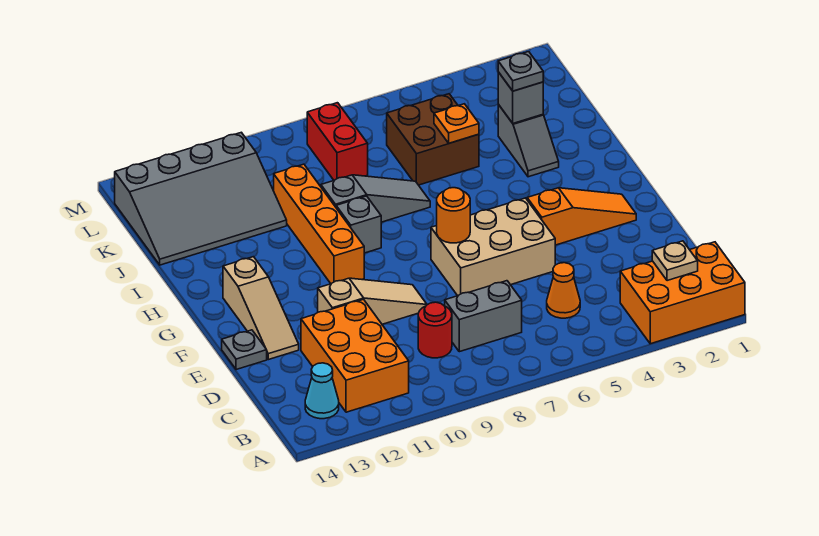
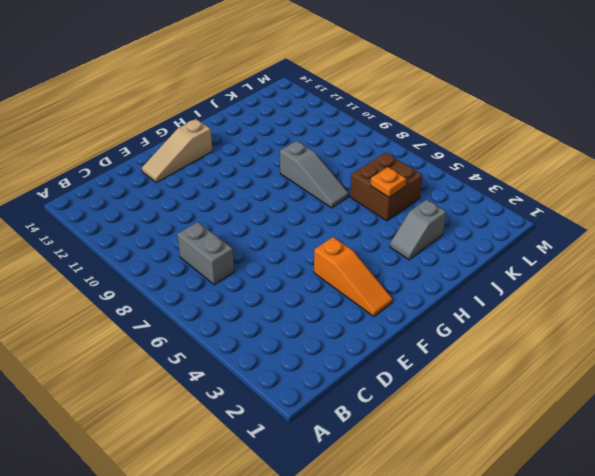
none -> orange 2x3 brick [620,242,745,344]
none -> orange 2x3 brick [301,299,409,412]
none -> cyan 1x1 cone [305,363,339,419]

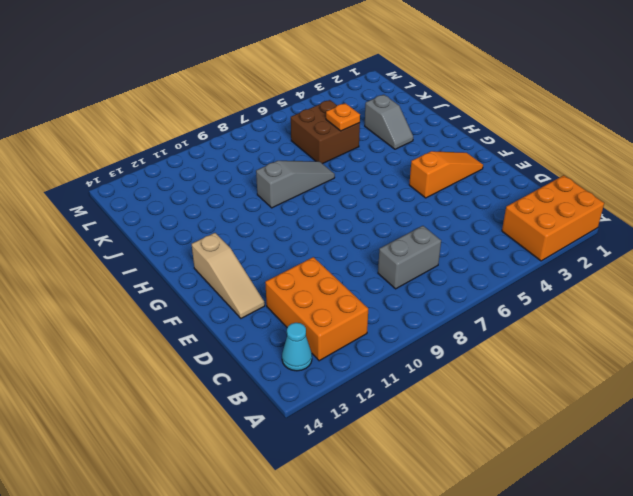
none -> orange 1x1 cone [547,263,580,318]
none -> red 1x1 round brick [418,302,452,358]
none -> tan 2x3 brick [431,198,555,296]

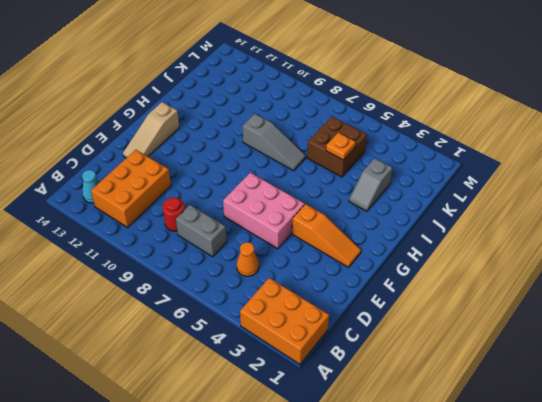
pink 2x3 brick [223,173,305,249] -> tan 2x3 brick [431,198,555,296]
none -> tan 1x3 slope [318,278,427,324]
none -> grey 1x1 plate [222,330,267,370]
none -> orange 1x4 brick [274,164,364,284]

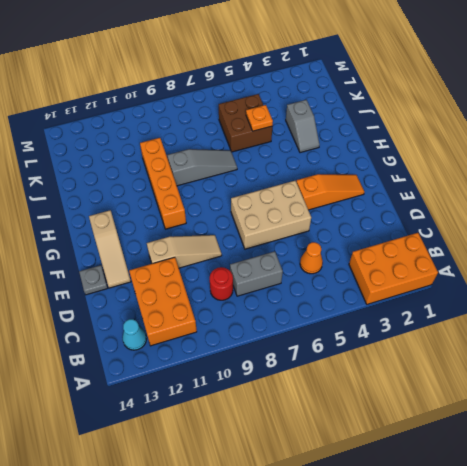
none -> grey 1x1 brick [336,196,381,253]
none -> grey 3x4 slope [115,132,287,265]
none -> red 1x2 brick [307,103,368,180]

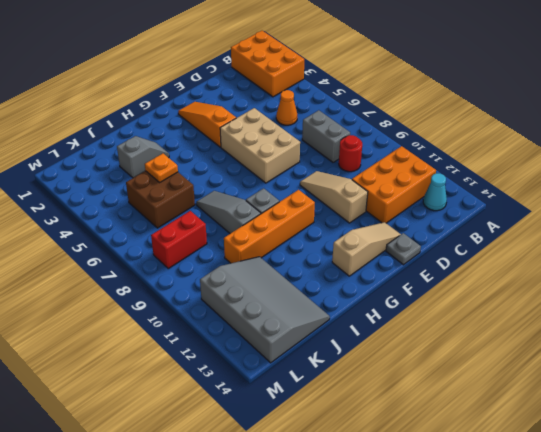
none -> tan 1x1 plate [652,241,698,281]
none -> orange 1x1 round brick [437,188,470,243]
none -> grey 1x1 brick [498,72,543,123]

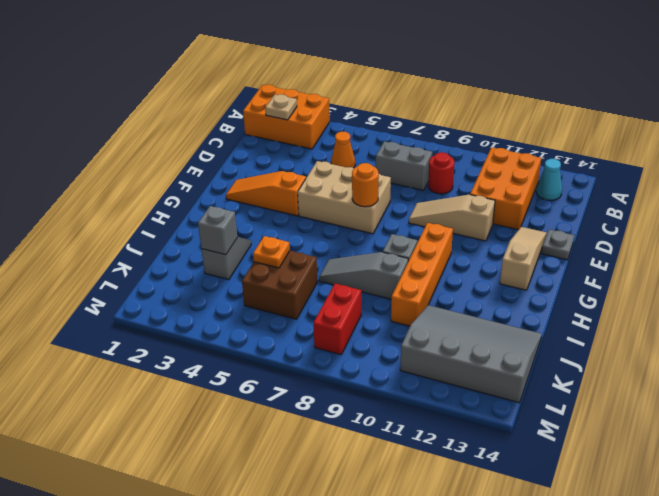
none -> grey 1x1 plate [498,52,543,91]

